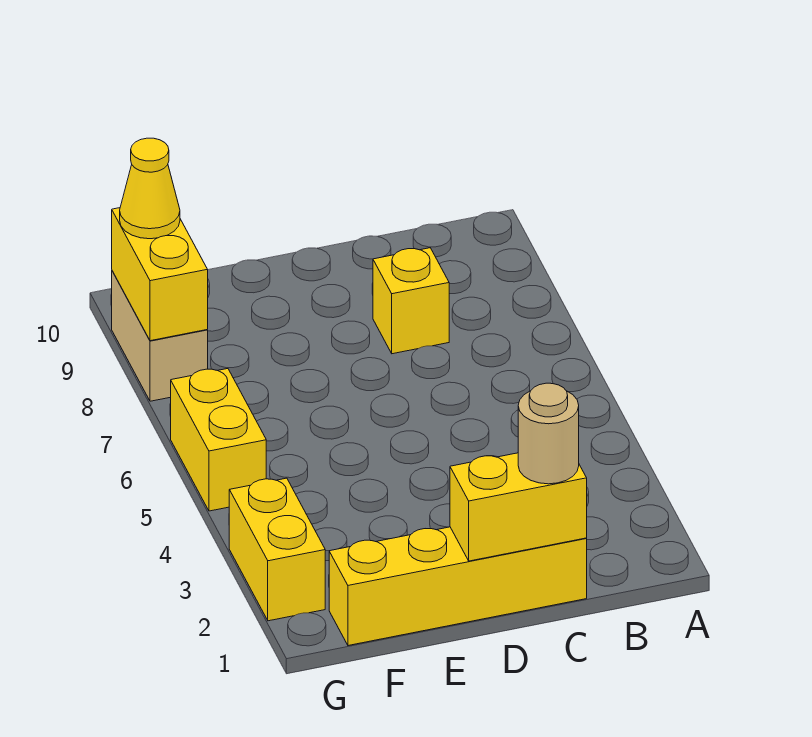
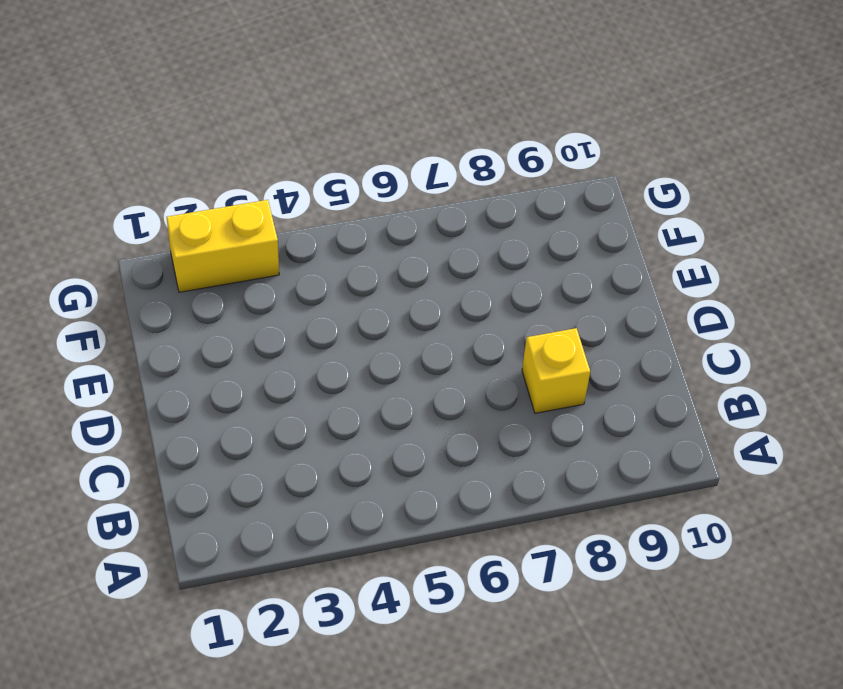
none -> yellow 1x4 brick [329,527,587,646]
none -> yellow 1x2 brick [171,369,266,511]

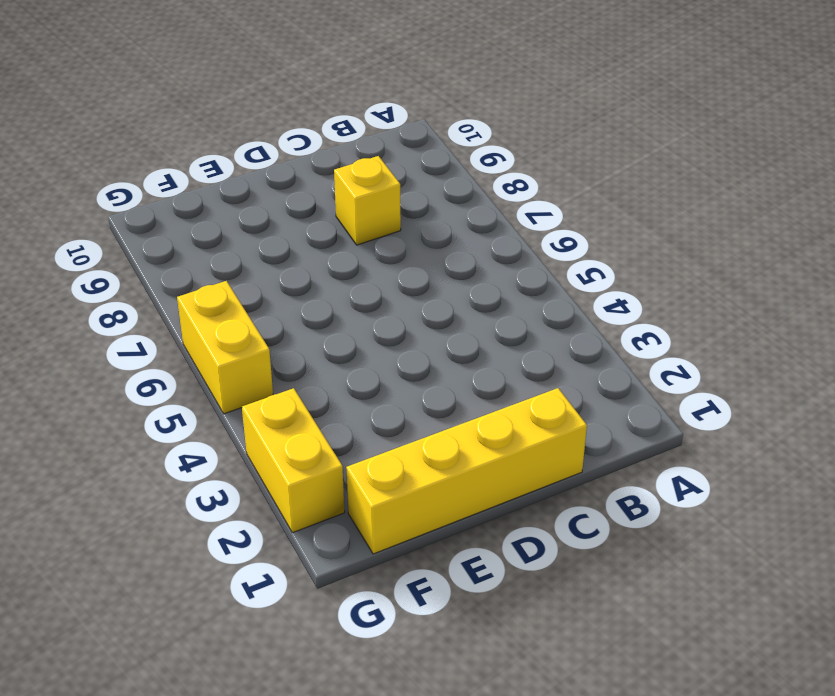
none -> tan 1x2 brick [112,271,208,401]
none -> yellow 1x2 brick [450,453,587,561]

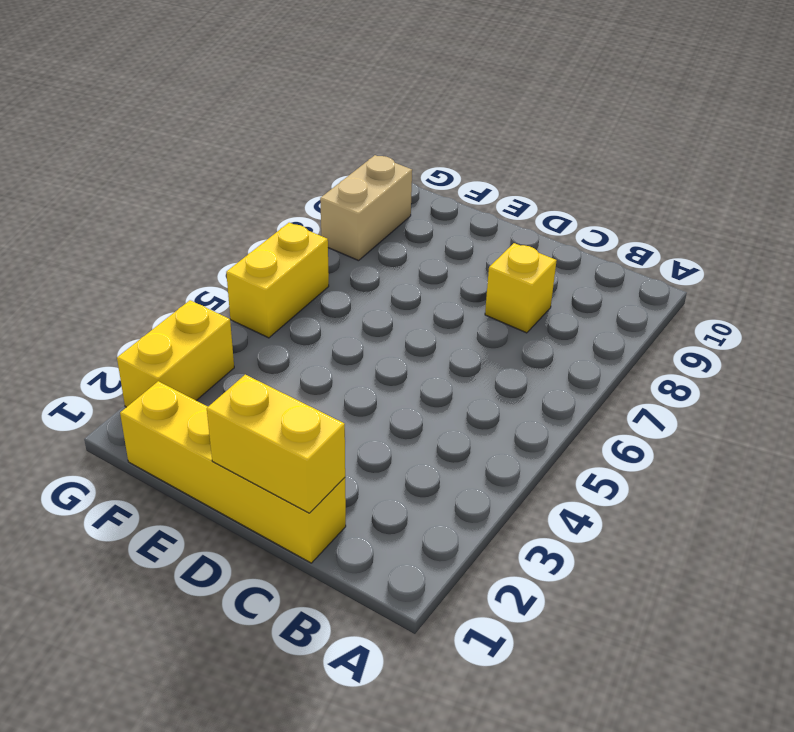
none -> yellow 1x2 brick [112,208,208,341]
none -> tan 1x1 round brick [518,383,579,484]

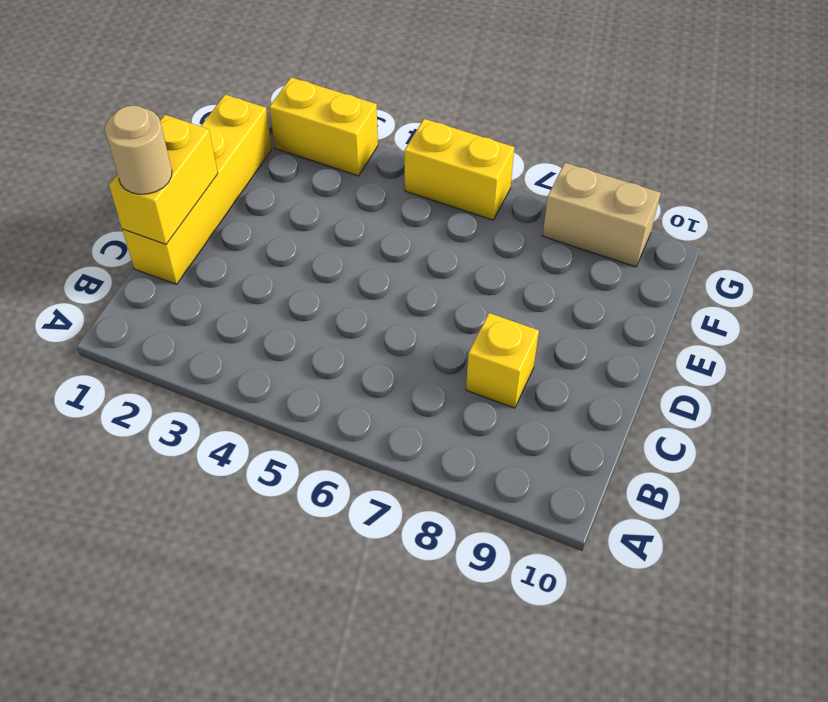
none -> yellow 1x2 brick [112,208,208,341]
none -> yellow 1x1 cone [120,138,180,239]

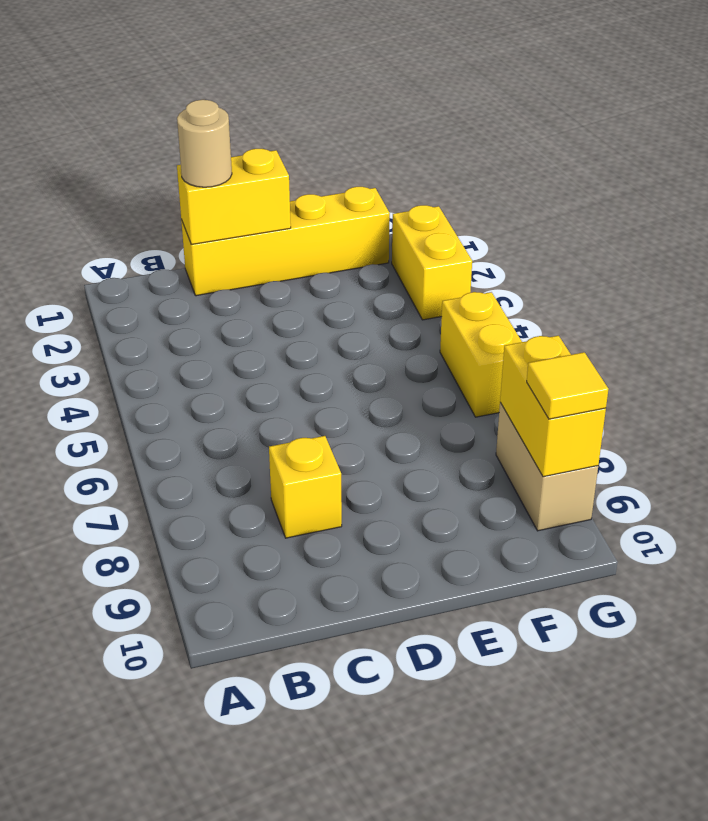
yellow 1x1 tile [527,352,608,419] -> yellow 1x1 cone [120,138,180,239]

